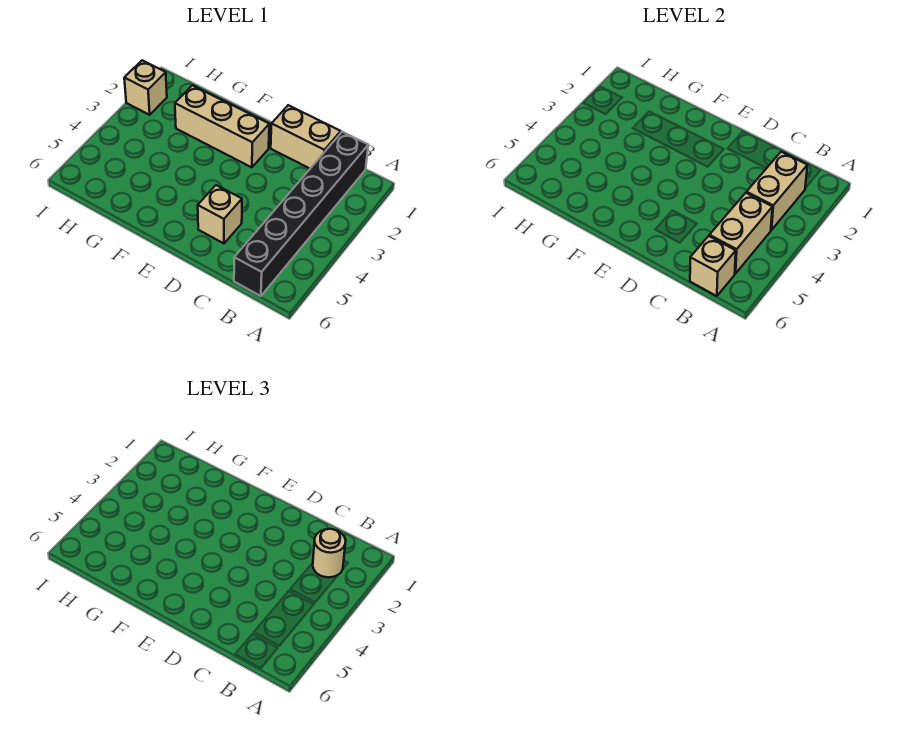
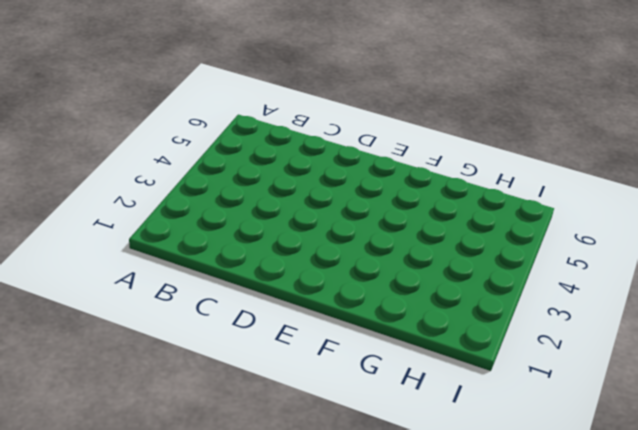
none -> black 1x6 brick [234,132,368,296]
none -> tan 1x2 brick [271,105,341,168]

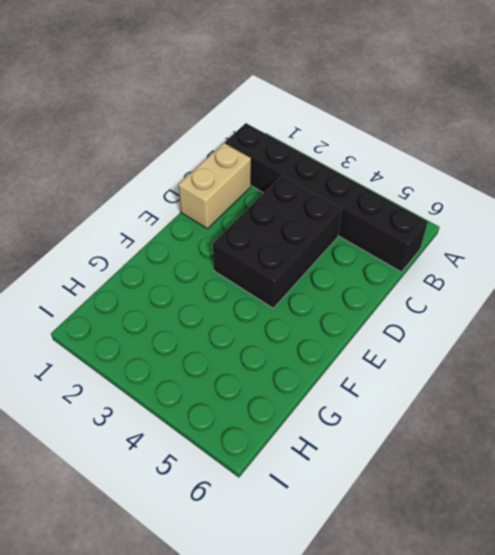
black 2x3 brick [213,175,342,308] -> none
none -> tan 1x1 brick [198,185,242,243]
none -> tan 1x3 brick [175,85,269,167]

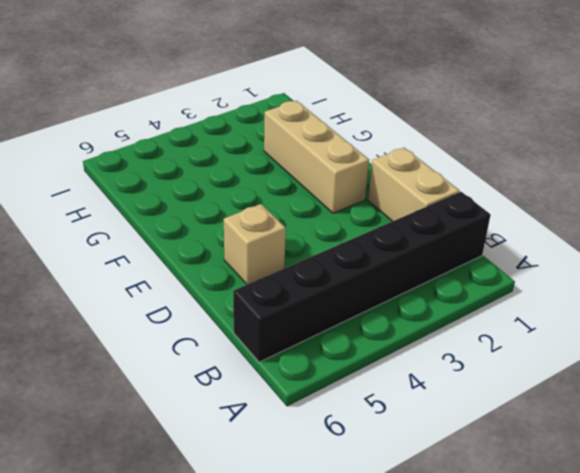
none -> tan 1x1 brick [124,60,167,115]
none -> tan 1x2 brick [747,152,807,230]

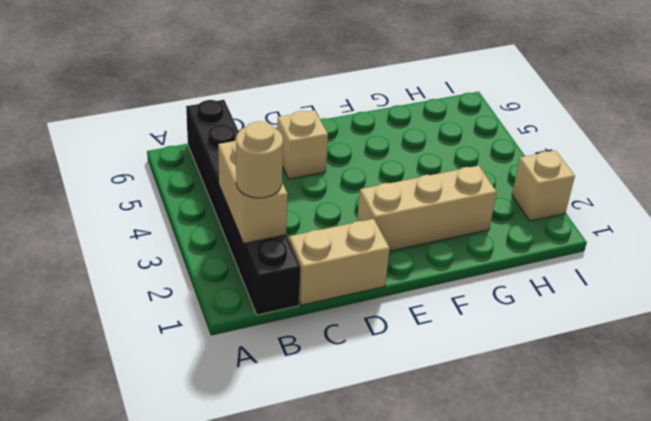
none -> tan 1x2 brick [709,193,772,274]
none -> tan 1x1 brick [690,236,736,296]

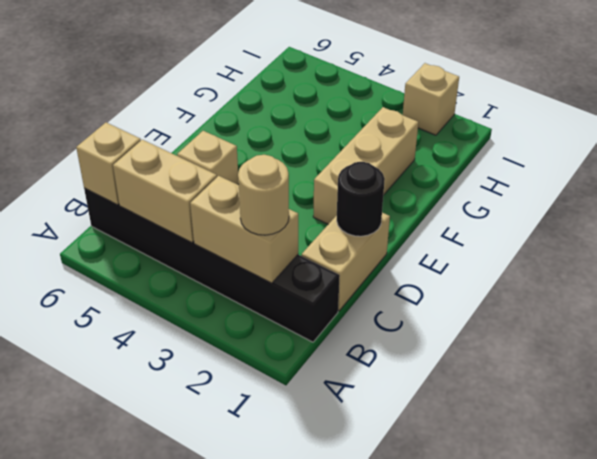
black 1x1 round brick [337,162,385,236] -> none

